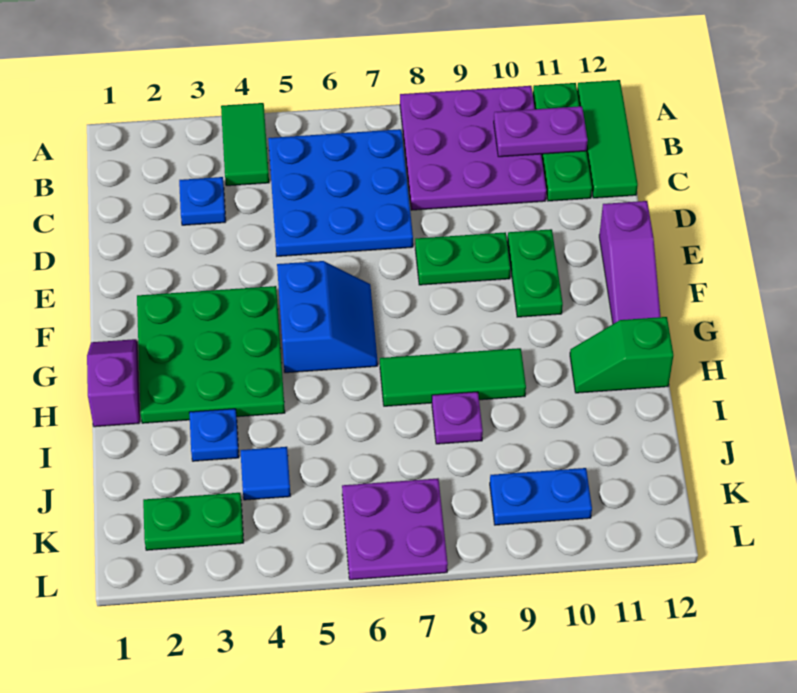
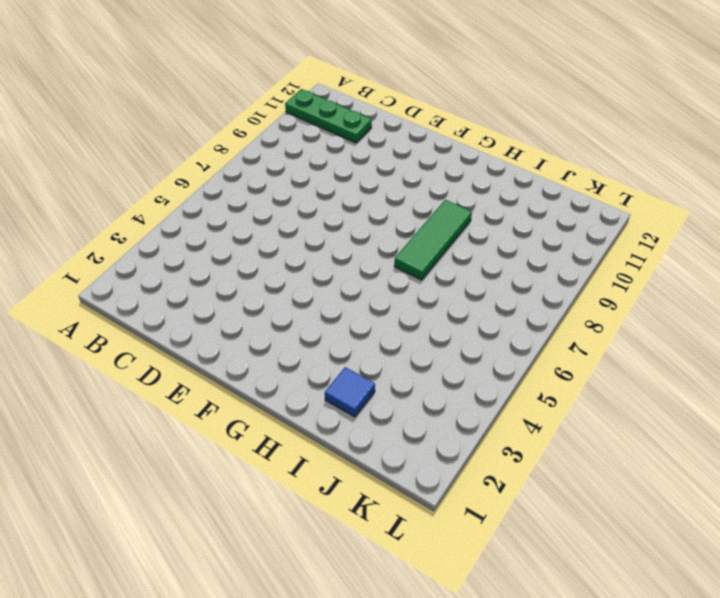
blue 1x1 tile [325,367,375,417] -> blue 1x1 tile moved to [240,447,291,500]
none -> green 1x2 tile [221,103,269,186]
none -> purple 3x3 plate [400,86,546,210]
none -> green 1x3 tile [577,80,638,198]

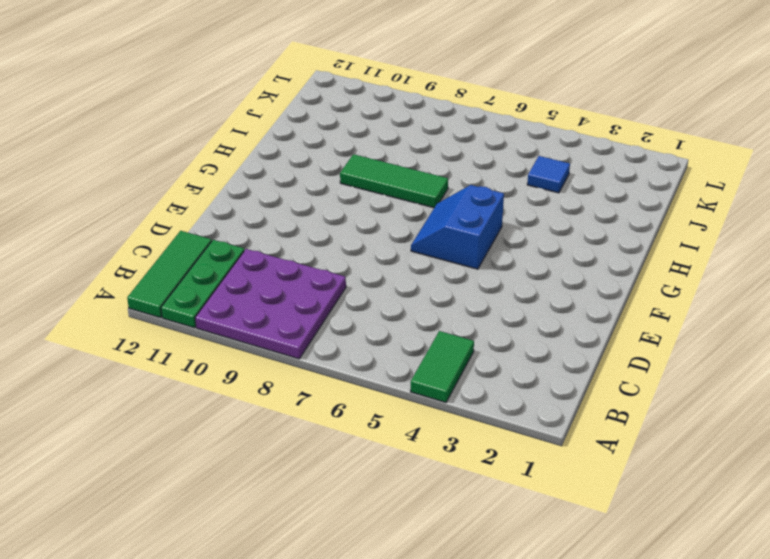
none -> blue 3x3 plate [268,129,413,256]
none -> blue 1x1 plate [179,177,226,225]
none -> green 1x2 plate [415,232,511,285]

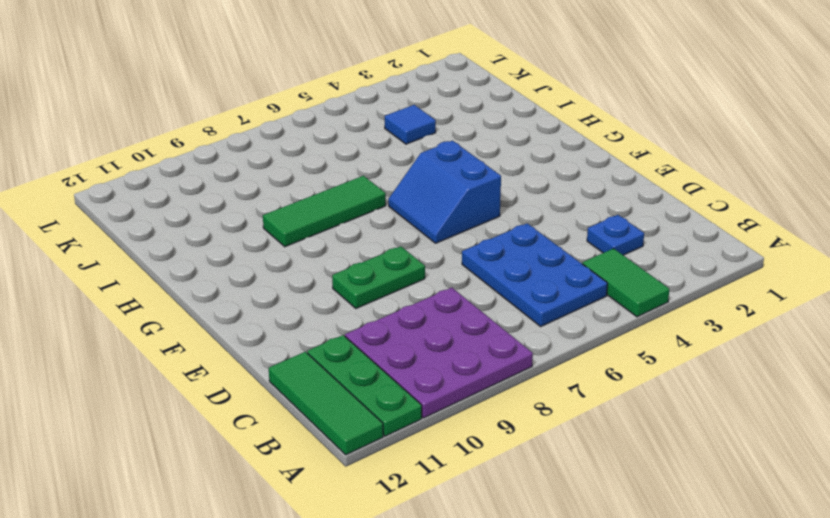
blue 2x3 plate [462,223,608,326] -> blue 3x3 plate [268,129,413,256]
none -> green 1x2 plate [507,229,563,317]
none -> purple 1x3 slope [599,201,661,324]
none -> green 3x3 plate [137,286,285,423]

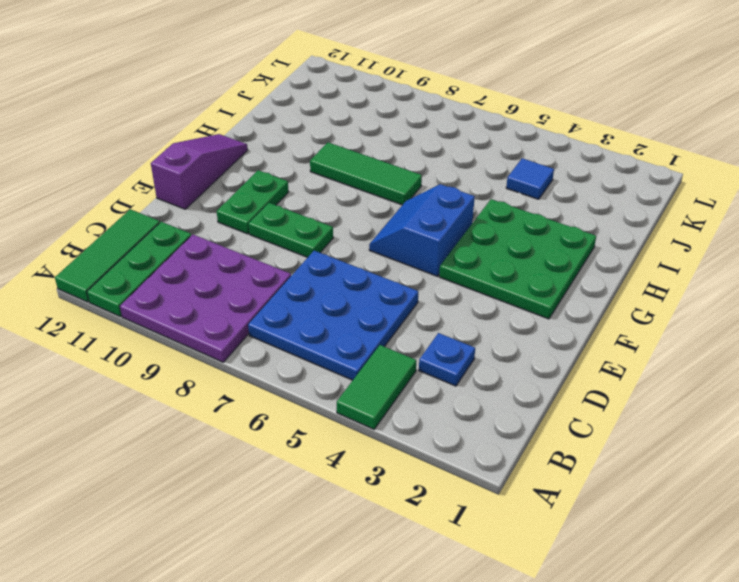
none -> purple 1x2 slope [87,339,140,427]
none -> green 1x2 slope [570,317,674,393]
none -> blue 1x1 plate [189,409,239,461]

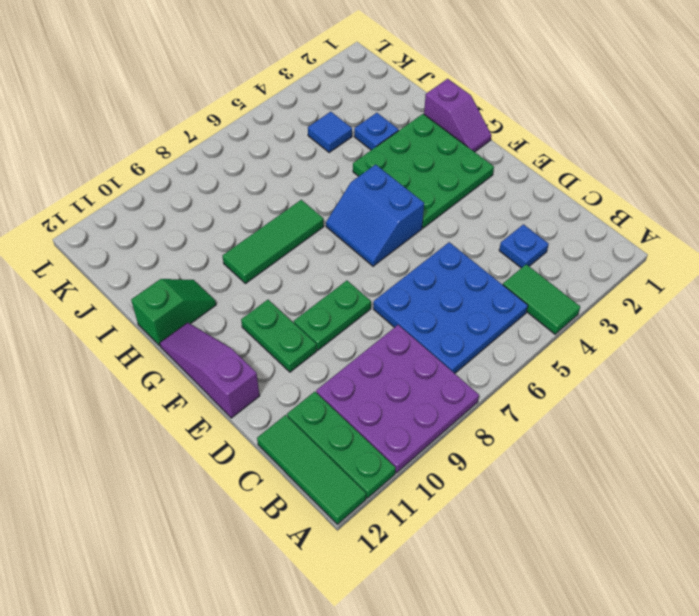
none -> purple 1x1 plate [432,392,483,444]
none -> green 1x2 plate [143,493,244,550]
none -> purple 2x2 plate [342,479,448,580]

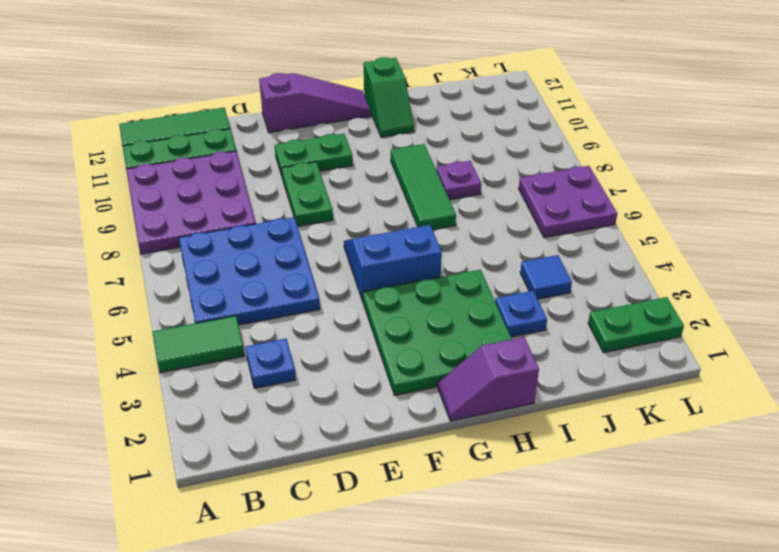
green 1x2 plate [588,297,684,353] -> green 1x2 plate turned to [143,493,244,550]
none -> blue 1x2 plate [490,468,592,525]
none -> purple 1x2 plate [494,106,588,157]

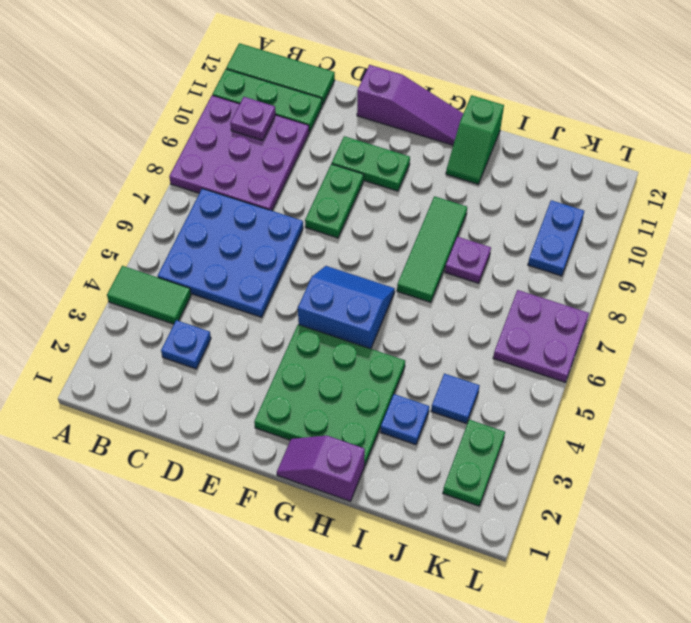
purple 1x1 plate [230,97,276,141] -> purple 1x2 plate [494,106,588,157]

